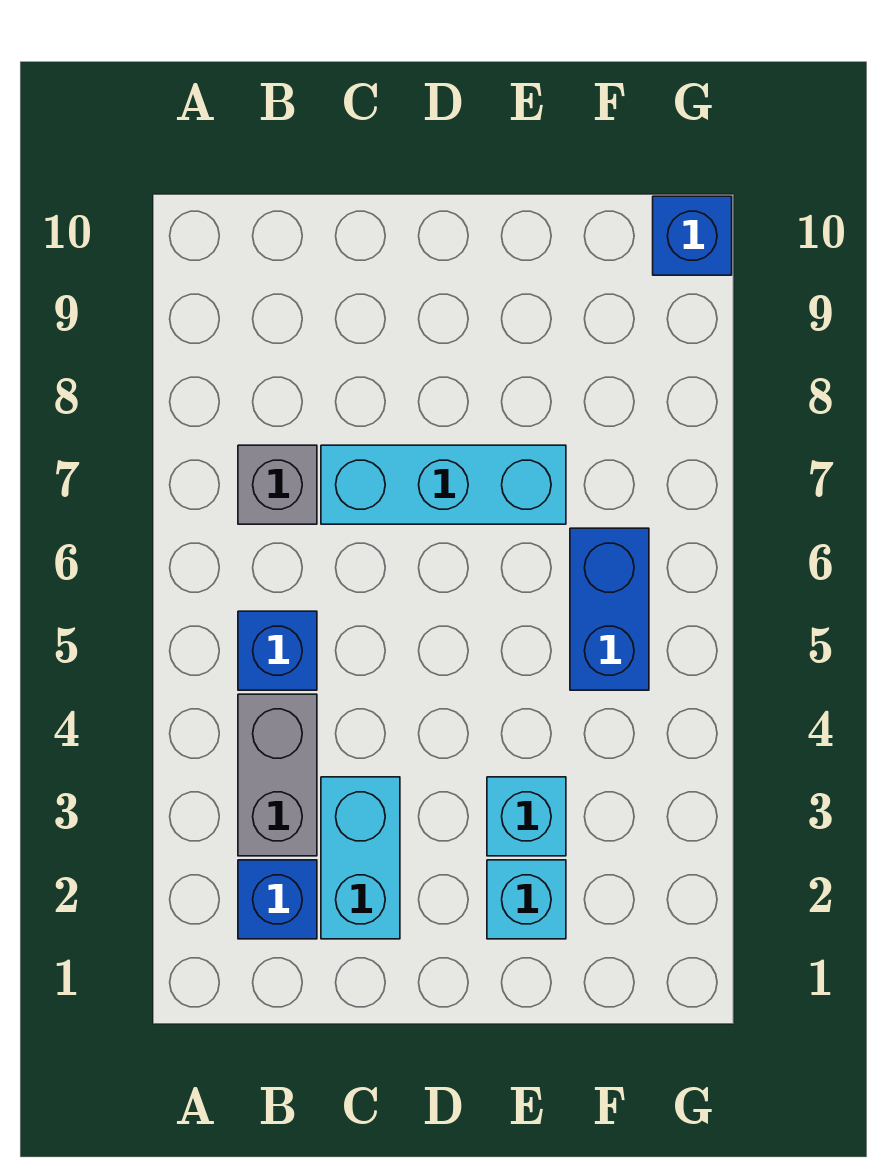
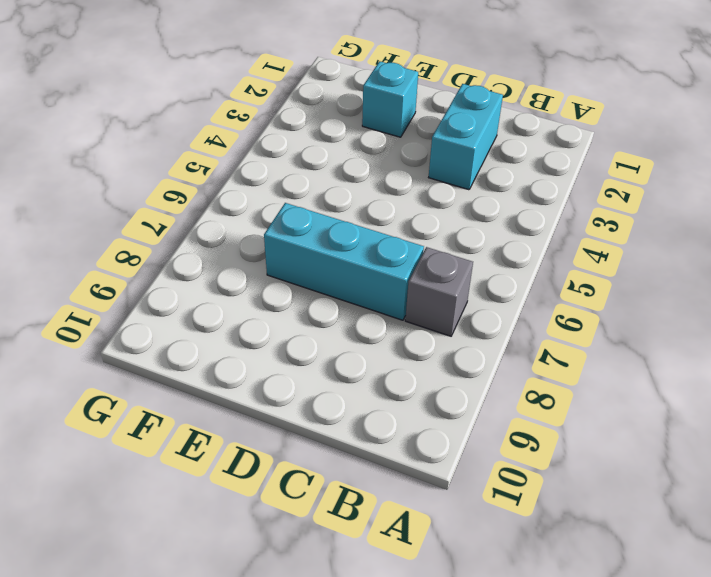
none -> blue 1x1 brick [238,860,317,939]
none -> grey 1x2 brick [238,694,317,856]

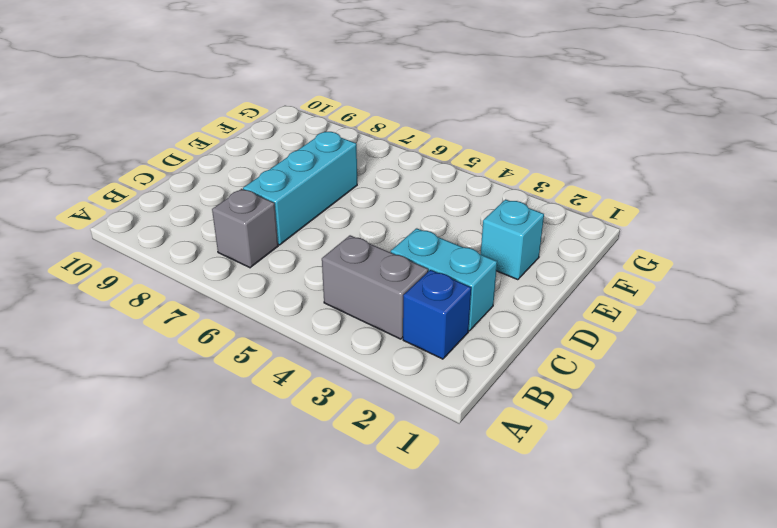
none -> blue 1x1 brick [238,611,317,690]
none -> cyan 1x1 brick [487,777,566,856]

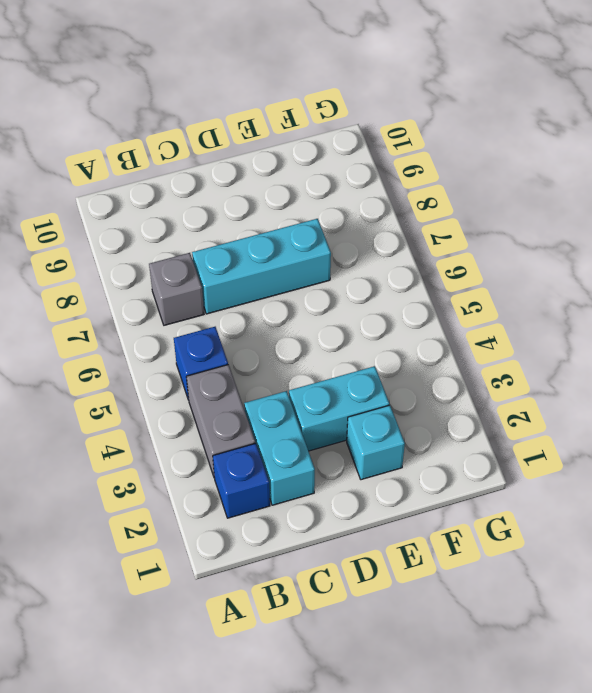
cyan 1x2 brick [289,366,389,451] -> cyan 1x1 brick [487,777,566,856]
none -> blue 1x2 brick [570,528,649,690]
none -> blue 1x1 brick [653,196,732,275]

